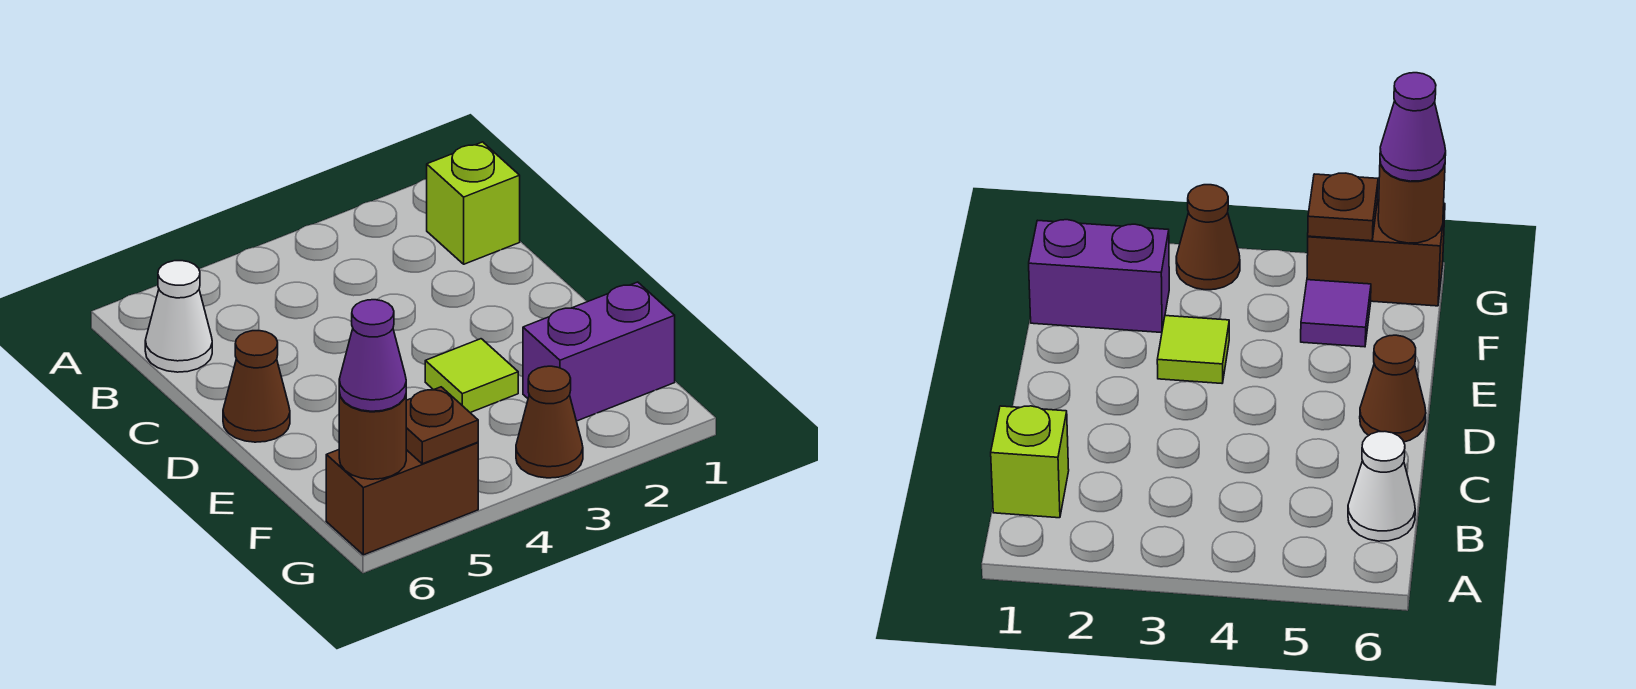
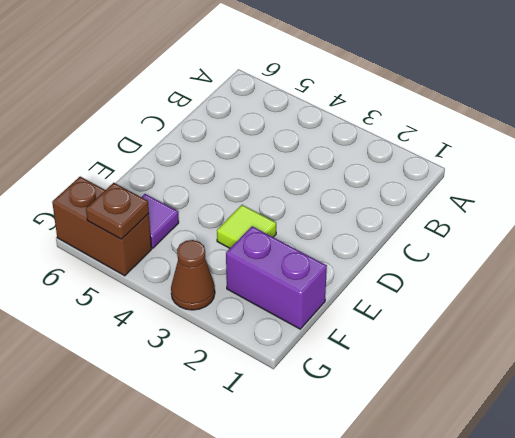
none -> lime 1x1 brick [427,142,520,264]
none -> white 1x1 cone [145,261,212,372]

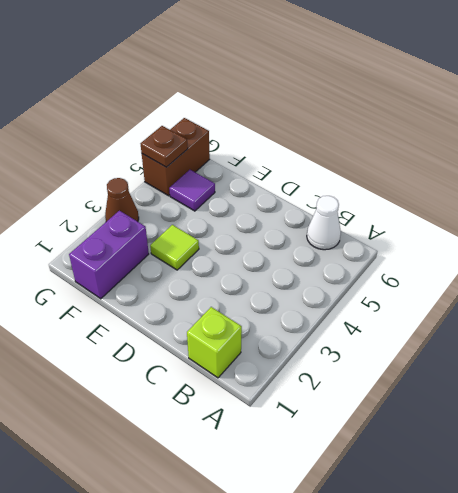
none -> brown 1x1 cone [223,331,290,442]
none -> brown 1x1 round brick [339,392,406,479]

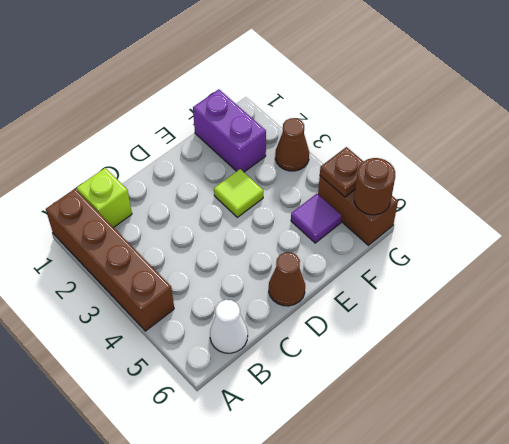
brown 1x4 brick [46,189,174,331] -> none
none -> purple 1x1 cone [339,300,406,411]

